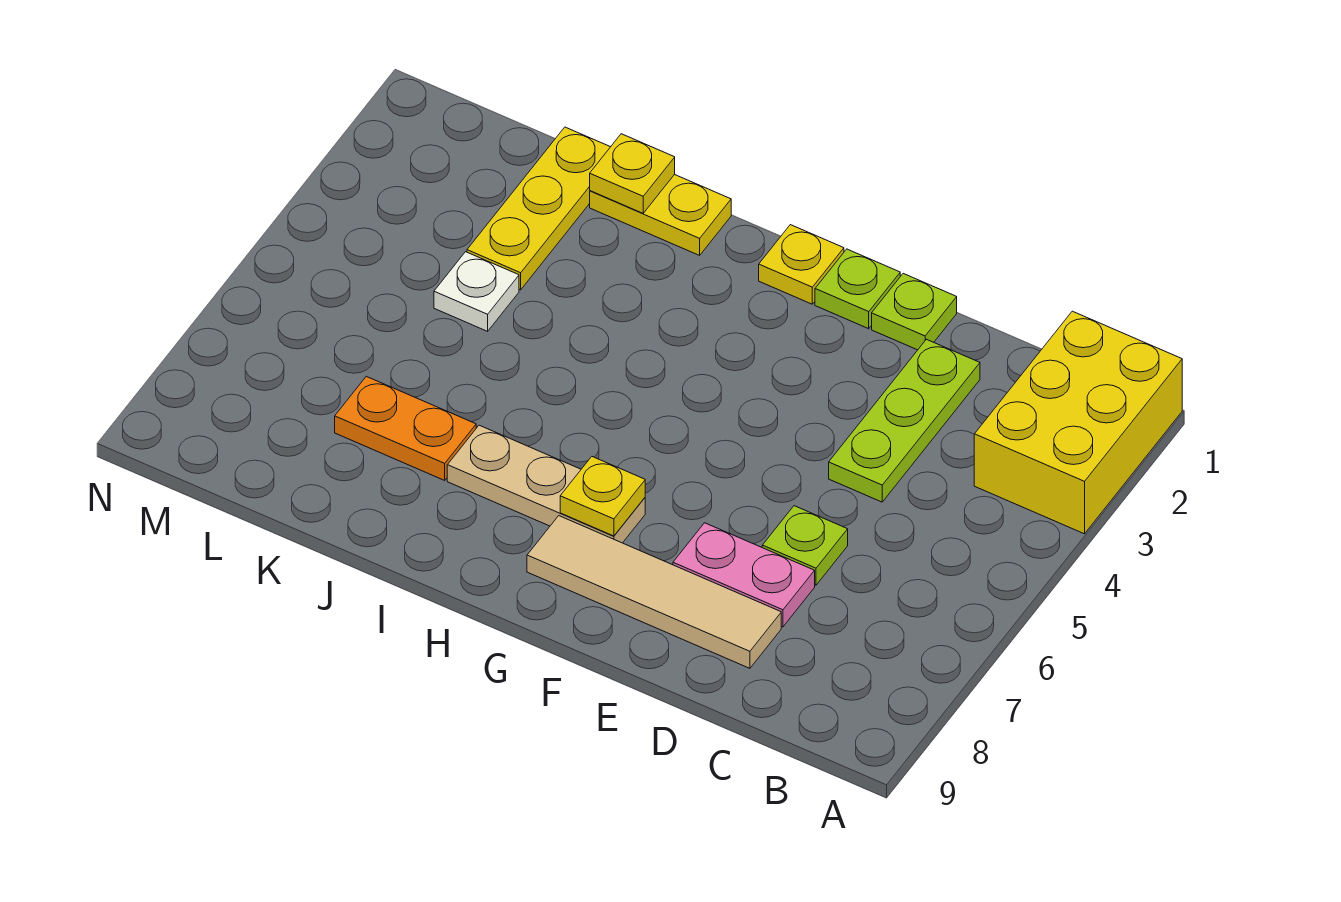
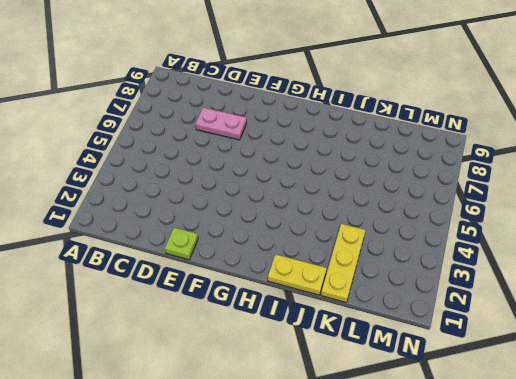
none -> yellow 2x3 brick [974,311,1182,534]
none -> lime 1x3 plate [829,339,980,502]
none -> lime 1x1 plate [762,506,848,585]

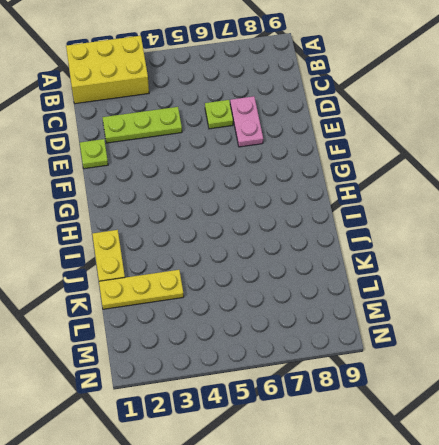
none -> tan 1x4 tile [527,516,781,668]
none -> lime 1x1 plate [815,249,900,329]
none -> yellow 1x1 plate [759,225,844,304]

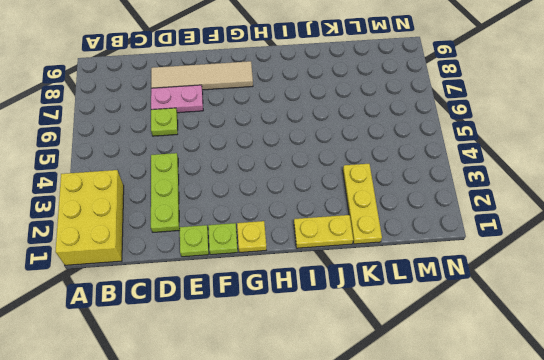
none -> tan 1x3 plate [447,425,645,543]
none -> orange 1x2 plate [335,376,476,480]
none -> white 1x1 plate [434,252,519,331]

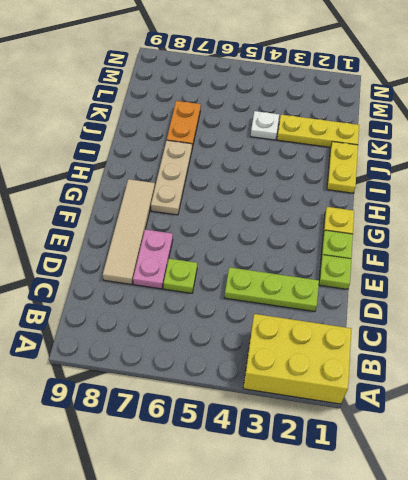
none -> yellow 1x1 plate [560,457,645,536]
none -> yellow 1x1 plate [590,134,675,213]

